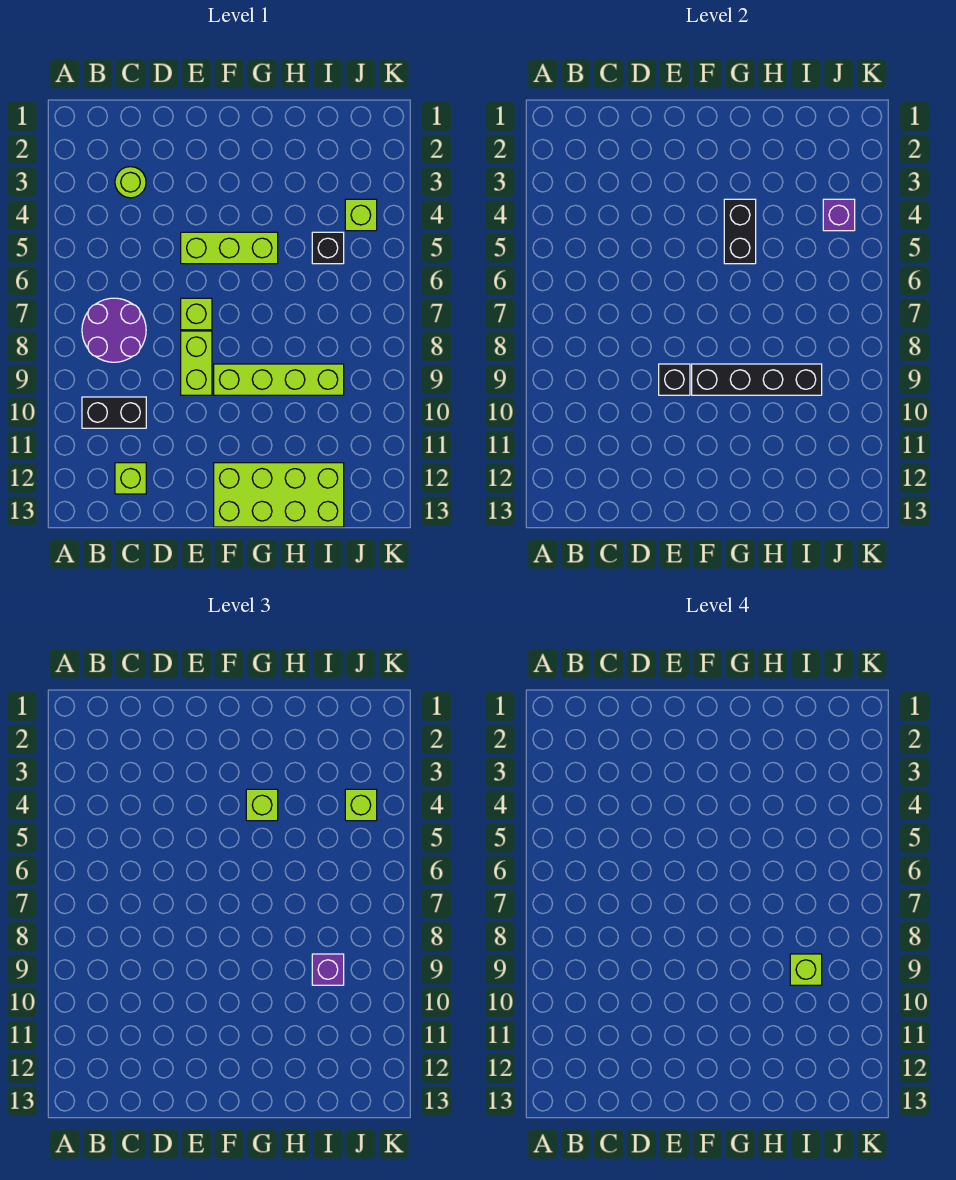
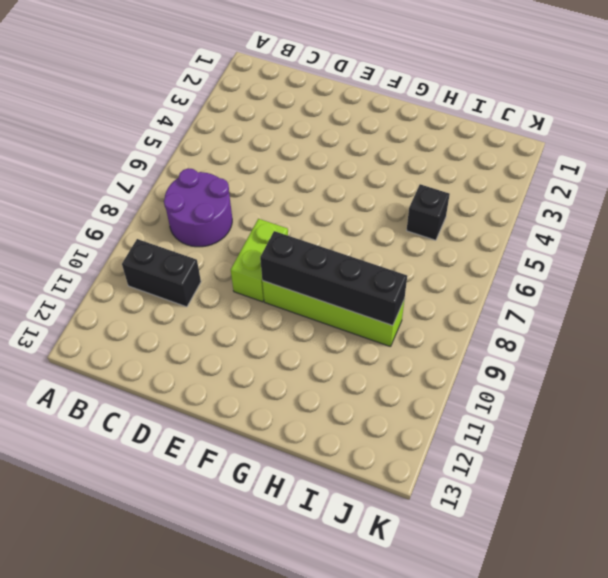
none -> lime 1x1 round brick [115,167,146,198]
none -> lime 1x1 brick [115,463,146,494]
none -> lime 1x3 brick [181,232,278,264]

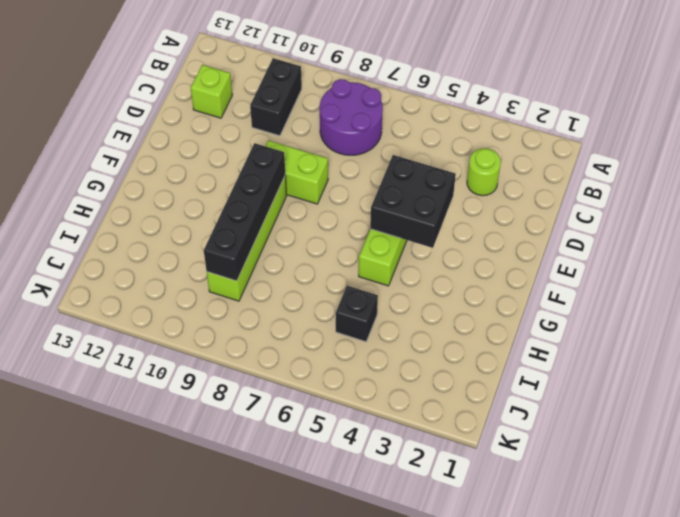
black 2x2 brick [370,155,456,248] -> none
none -> lime 1x1 brick [181,298,212,330]
none -> lime 2x4 brick [214,463,344,527]
none -> lime 1x1 brick [345,199,377,231]

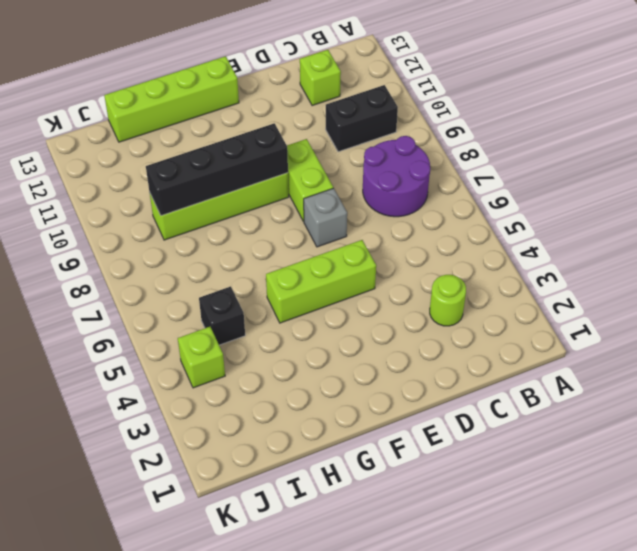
grey 1x1 brick [304,188,347,247] -> lime 1x1 brick [181,298,212,330]
lime 1x4 brick [104,56,239,142] -> lime 2x4 brick [214,463,344,527]
none -> black 1x1 brick [659,364,690,395]
none -> black 1x2 brick [724,199,756,264]
none -> purple 1x1 brick [823,199,855,231]

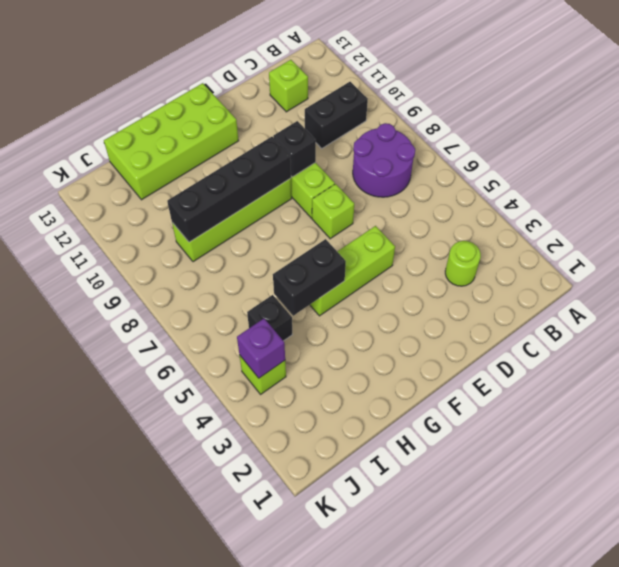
black 1x2 brick [273,239,346,316] -> black 1x2 brick turned to [724,199,756,264]
none -> lime 1x1 brick [246,789,278,821]
none -> purple 1x1 brick [312,954,344,985]
none -> lime 1x1 brick [345,789,377,821]

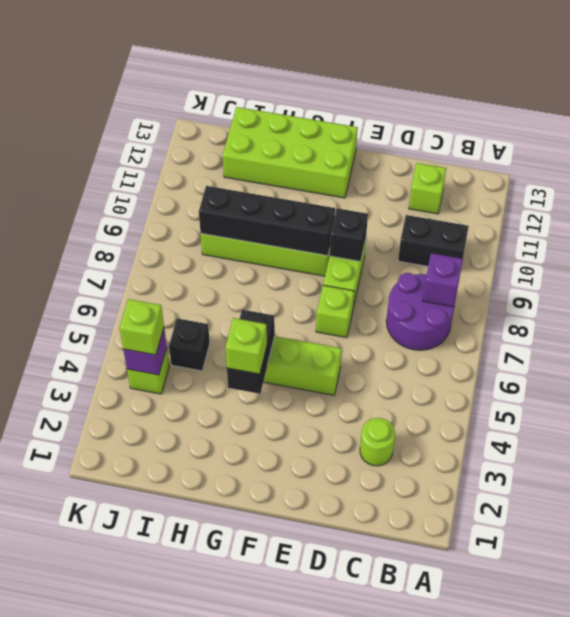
purple 1x1 brick [423,253,463,307] -> purple 1x1 brick moved to [312,954,344,985]
none -> lime 1x1 brick [790,954,822,985]

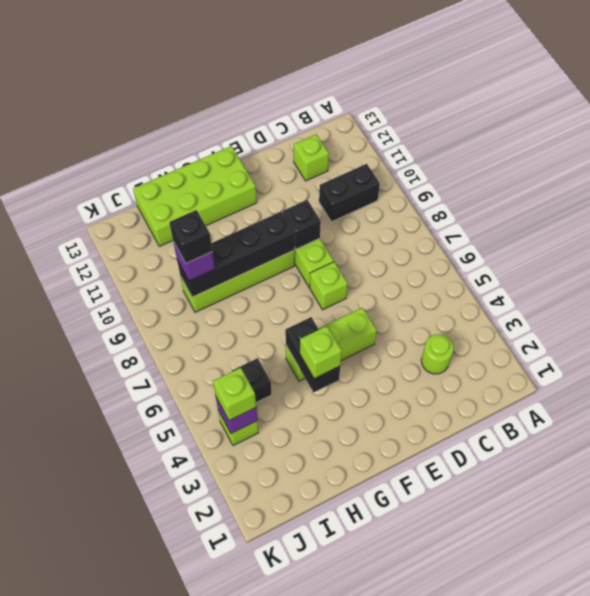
black 1x1 brick [169,210,212,263] -> lime 1x1 brick [790,954,822,985]
none -> purple 2x2 round brick [82,298,146,362]

